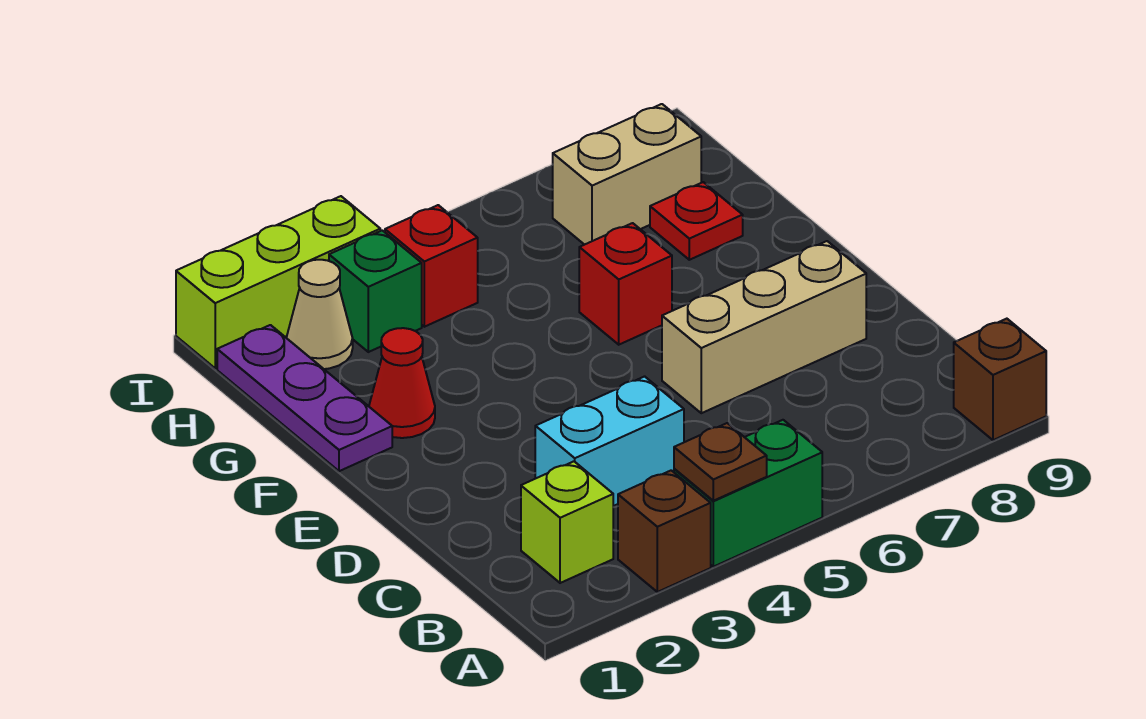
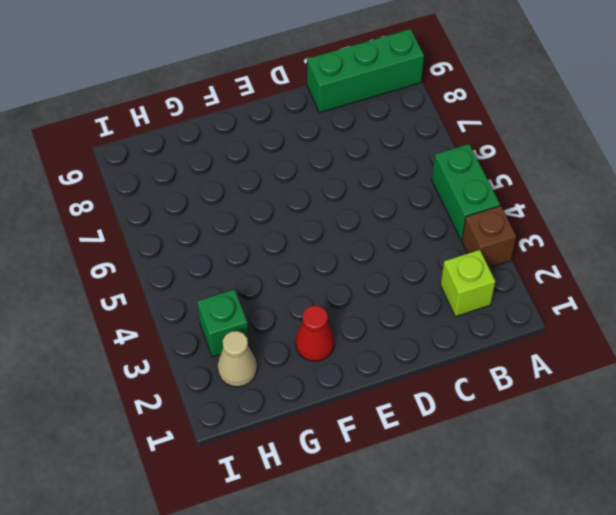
green 1x3 brick [307,29,424,113] -> brown 1x1 brick [954,319,1046,440]
none -> cyan 1x2 brick [535,376,684,506]
none -> tan 1x3 brick [662,241,866,413]
none -> purple 1x3 plate [217,325,392,471]

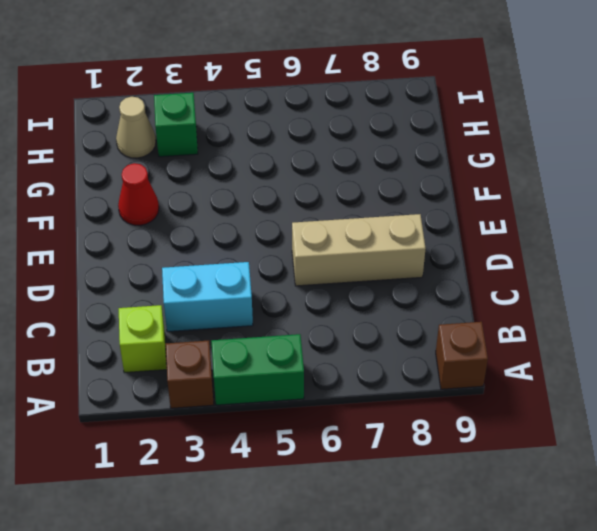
none -> purple 1x3 plate [217,325,392,471]
none -> red 1x1 brick [579,223,672,345]
none -> red 1x1 plate [650,182,743,260]

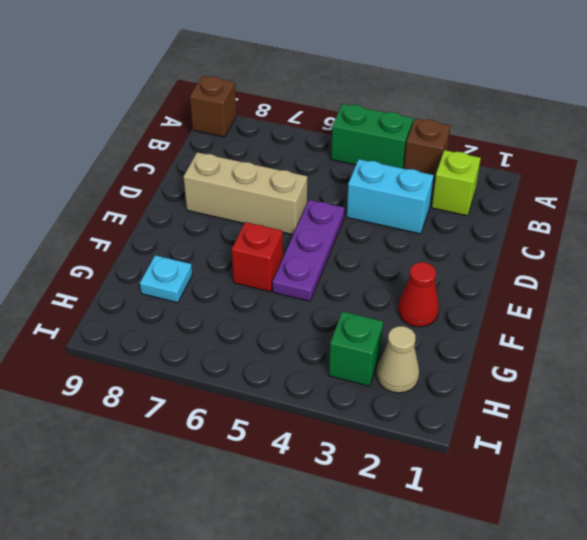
purple 1x3 plate [272,200,345,301] -> purple 1x3 plate moved to [217,325,392,471]
cyan 1x1 plate [140,255,192,303] -> red 1x1 plate [650,182,743,260]
none -> red 1x1 brick [385,205,478,327]
none -> tan 1x2 brick [553,104,701,245]
none -> lime 1x3 brick [176,196,380,368]

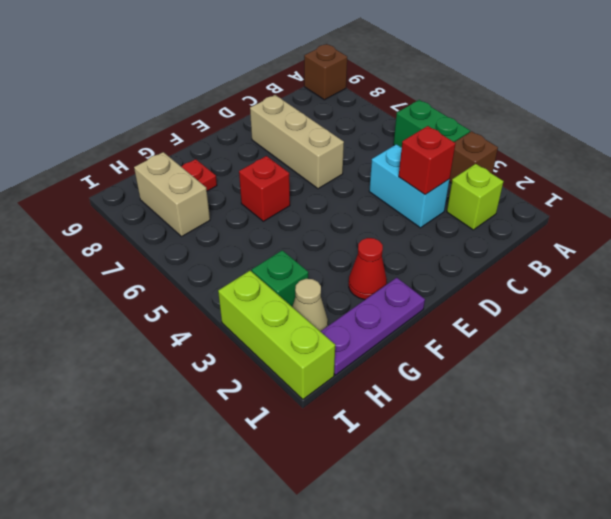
red 1x1 brick [399,126,456,195] -> red 1x1 brick moved to [385,205,478,327]
none -> brown 1x1 plate [674,423,767,501]

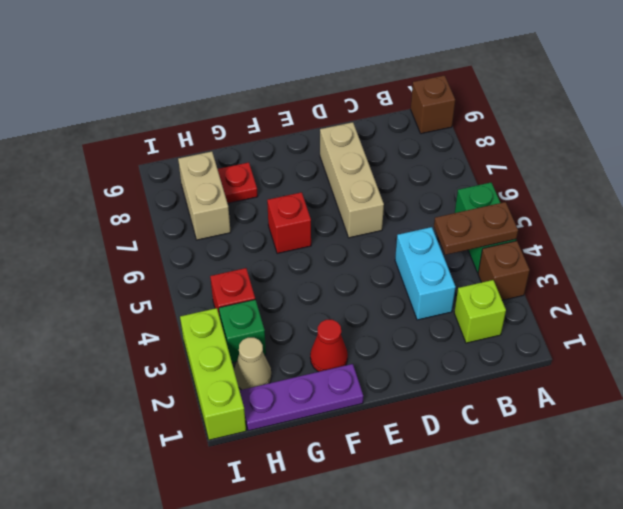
brown 1x2 plate [434,202,518,255] -> brown 1x1 plate [674,423,767,501]

